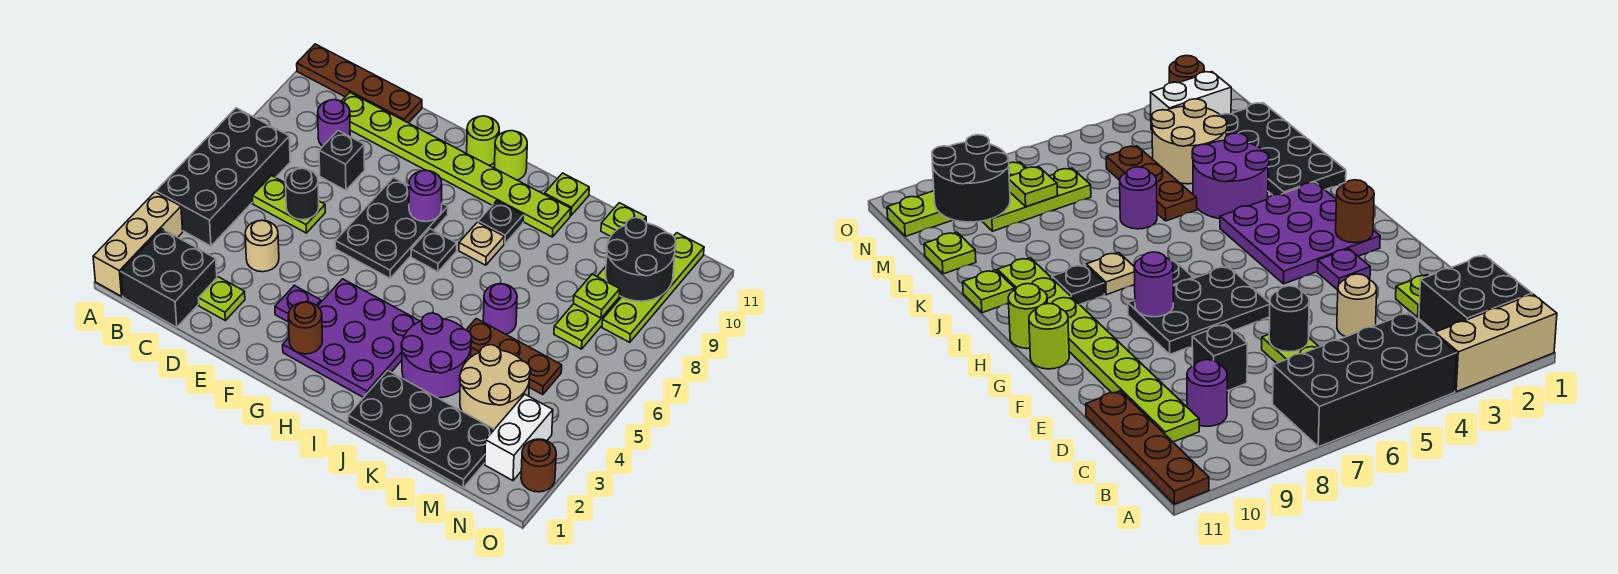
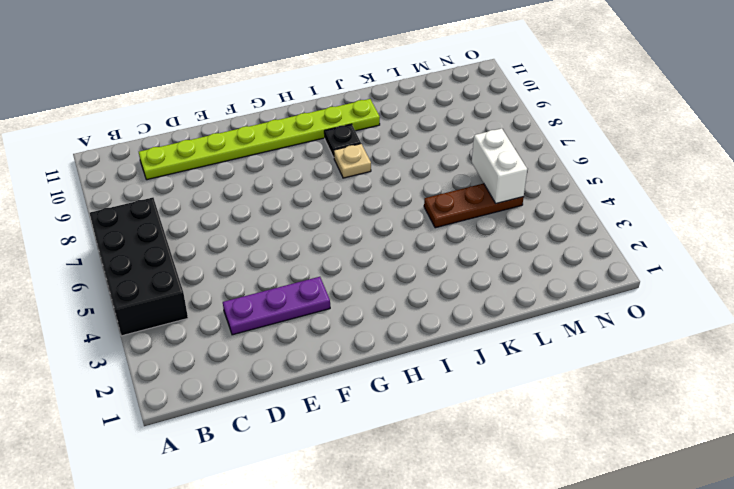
purple 1x3 plate [223,277,330,335] -> purple 1x1 plate [275,285,321,322]
white 1x2 brick [472,128,527,203] -> white 1x2 brick moved to [485,394,553,481]
none -> tan 1x3 brick [93,192,183,296]
none -> brown 1x4 plate [297,44,422,123]
none -> black 2x2 brick [121,229,217,327]
none -> lime 1x2 plate [252,176,325,233]

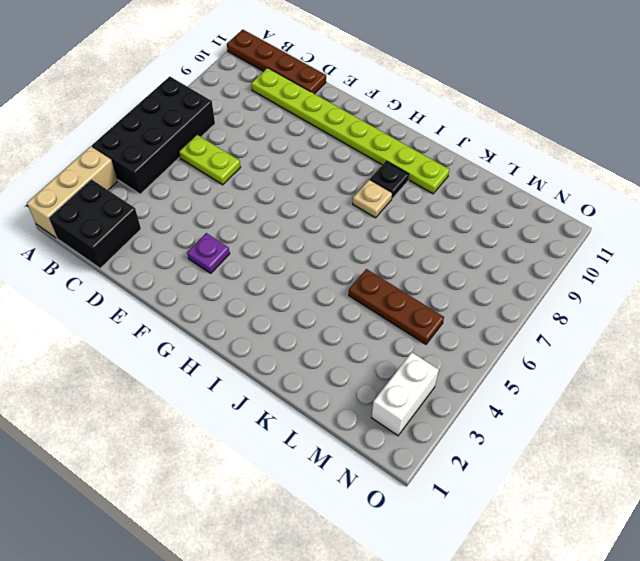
none -> purple 1x1 round brick [318,100,350,146]
none -> lime 1x1 plate [198,277,245,320]
none -> tan 1x1 round brick [245,220,279,272]
none -> black 1x1 brick [319,131,365,190]

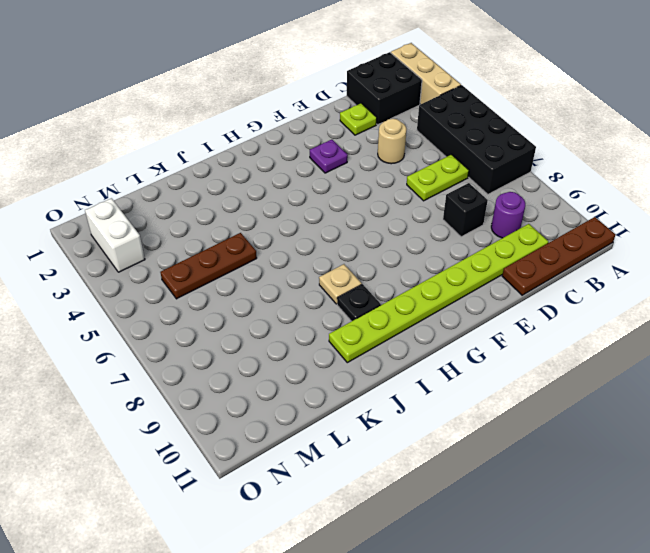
none -> black 2x3 plate [335,178,448,278]
none -> purple 3x3 plate [283,279,420,398]
none -> lime 1x1 round brick [467,116,499,166]
none -> black 1x1 plate [411,229,457,272]

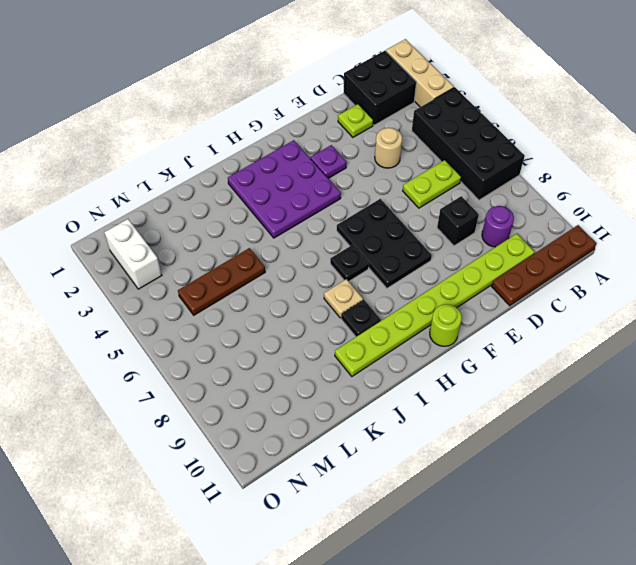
none -> lime 1x1 round brick [495,131,527,180]
none -> black 2x4 plate [348,371,494,488]
none -> purple 2x2 round brick [401,313,472,398]
none -> lime 1x1 plate [545,173,589,215]

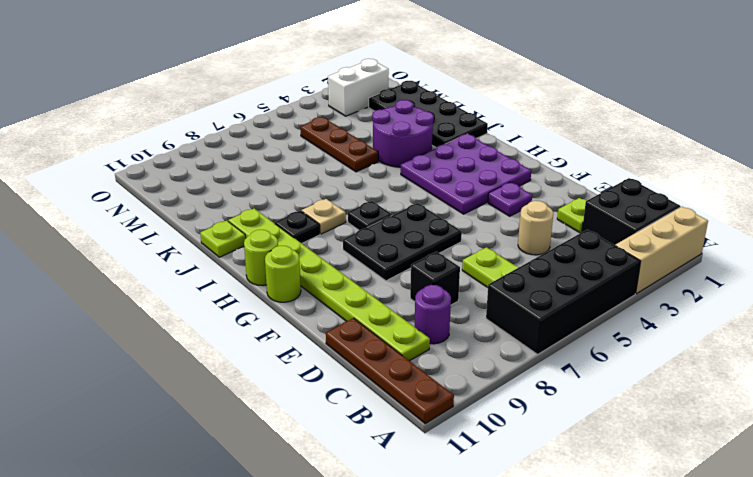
none -> purple 1x1 round brick [483,284,517,334]
none -> tan 2x2 round brick [460,345,530,429]
none -> lime 1x1 plate [601,203,646,236]
none -> lime 1x3 plate [554,267,621,349]

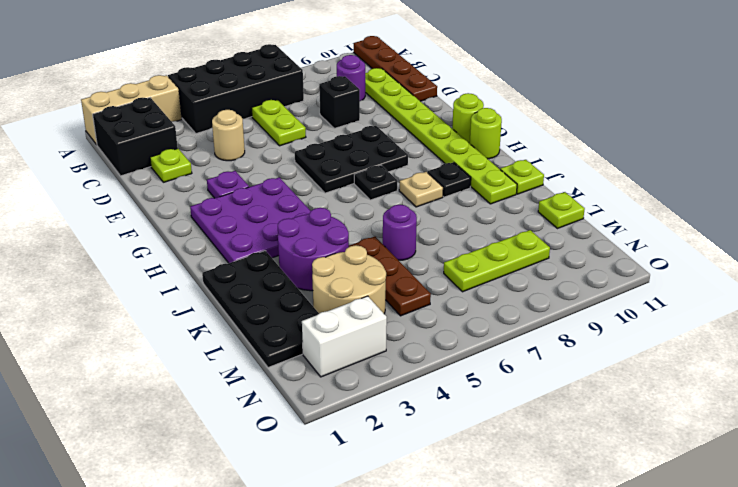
none -> lime 1x4 plate [602,233,704,342]
none -> brown 1x1 round brick [521,439,556,492]
none -> black 1x1 round brick [285,168,319,220]
none -> brown 1x1 round brick [288,302,323,354]

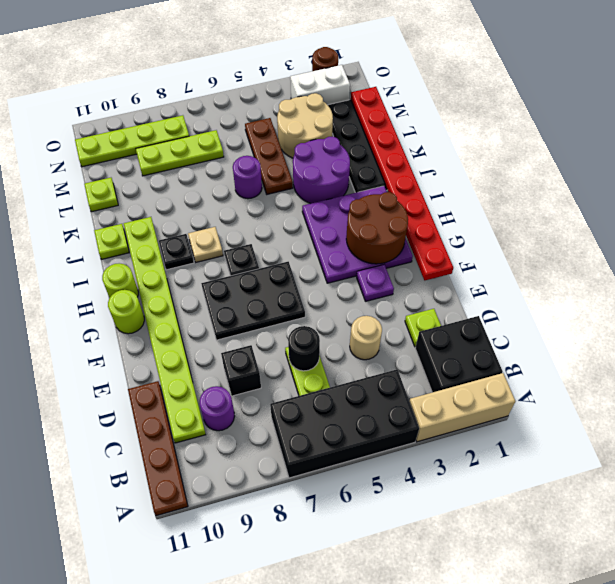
red 1x8 plate [351,87,453,280] -> none
brown 2x2 round brick [346,192,408,264] -> brown 1x1 round brick [288,302,323,354]
none -> purple 1x1 round brick [409,170,442,222]
none -> lime 1x1 plate [574,274,620,318]
none -> black 2x2 round brick [606,218,676,301]

